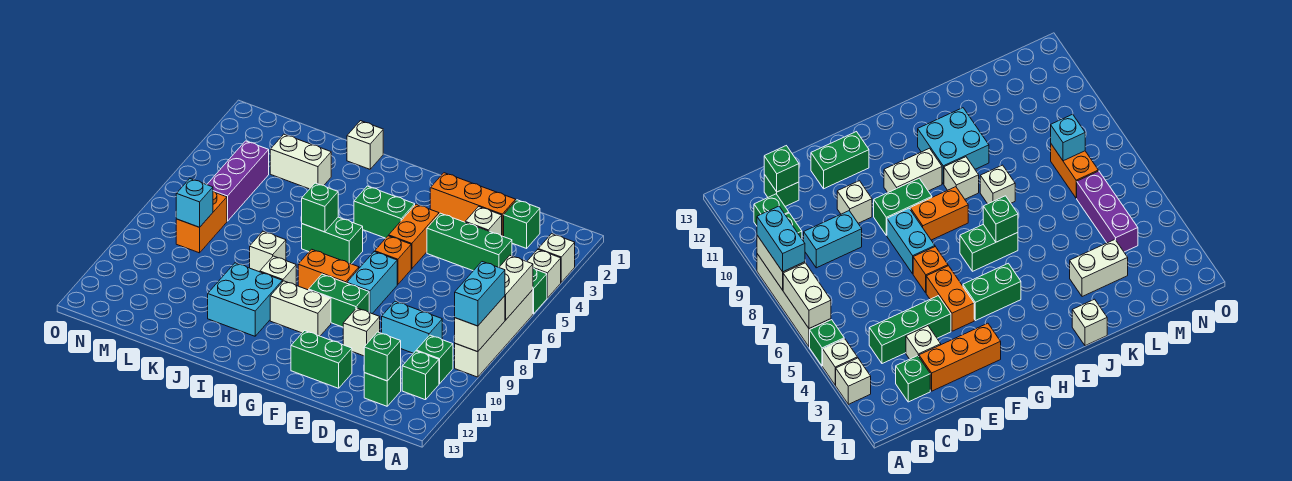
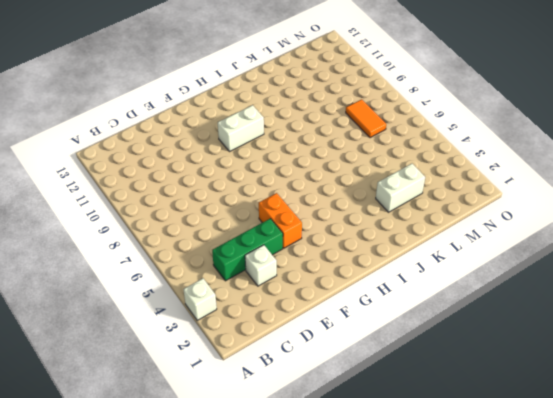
orange 1x2 tile [346,99,386,138] -> orange 1x2 brick [176,191,227,253]
none -> white 1x1 brick [527,250,561,298]
none -> green 1x1 brick [533,268,547,314]
none -> white 1x4 brick [455,290,533,377]
none -> green 1x1 brick [416,335,453,384]

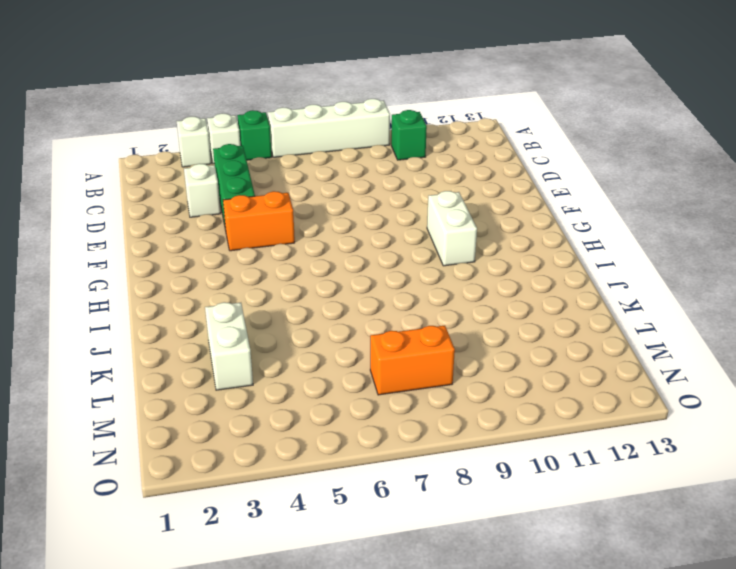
none -> green 1x1 brick [402,351,439,400]
none -> green 1x1 brick [504,200,540,248]
none -> cyan 1x2 brick [382,301,442,353]
none -> green 1x1 brick [364,366,401,406]

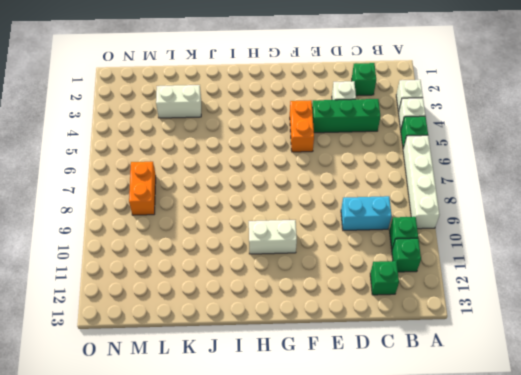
none -> orange 1x3 brick [430,173,516,237]
none -> white 1x1 brick [343,308,380,356]
none -> green 1x2 brick [291,331,352,388]
none -> orange 1x1 brick [375,236,411,285]

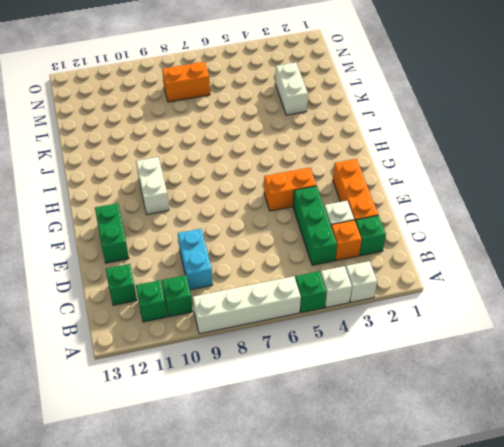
orange 1x1 brick [331,220,362,261] -> orange 1x1 brick moved to [375,236,411,285]
none -> white 1x1 brick [343,308,380,356]
none -> cyan 1x2 brick [347,252,397,314]
none -> green 1x2 brick [309,274,369,327]
none -> green 1x2 brick [354,186,415,238]

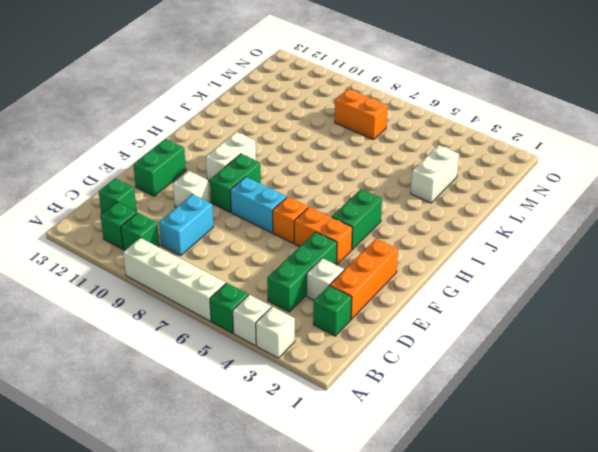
none -> orange 1x2 brick [298,249,359,290]
none -> green 1x2 brick [302,217,363,264]
none -> white 1x1 brick [260,256,296,285]
none -> cyan 2x2 brick [208,263,282,336]

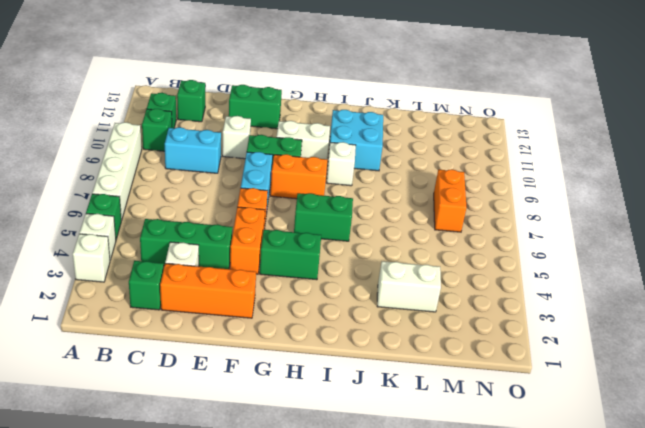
none -> white 1x1 brick [347,121,383,169]
none -> white 1x1 brick [250,231,286,272]
none -> purple 1x3 brick [207,141,269,221]
none -> white 1x2 brick [499,256,533,320]

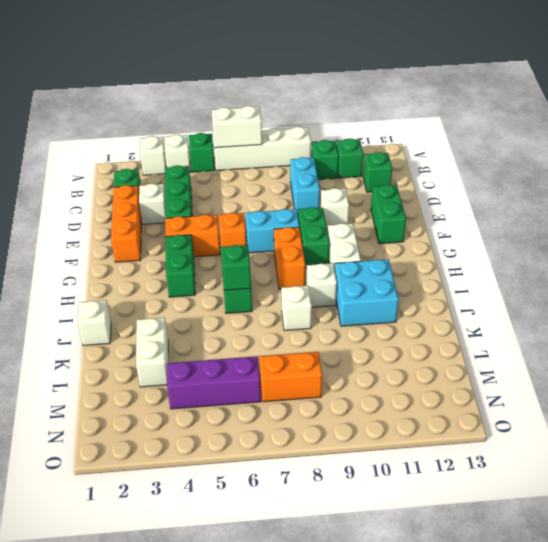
none -> white 1x2 brick [455,296,505,352]
none -> green 1x1 brick [364,332,401,381]
none -> cyan 1x1 brick [176,179,213,227]
none -> cyan 1x2 brick [455,262,505,326]

